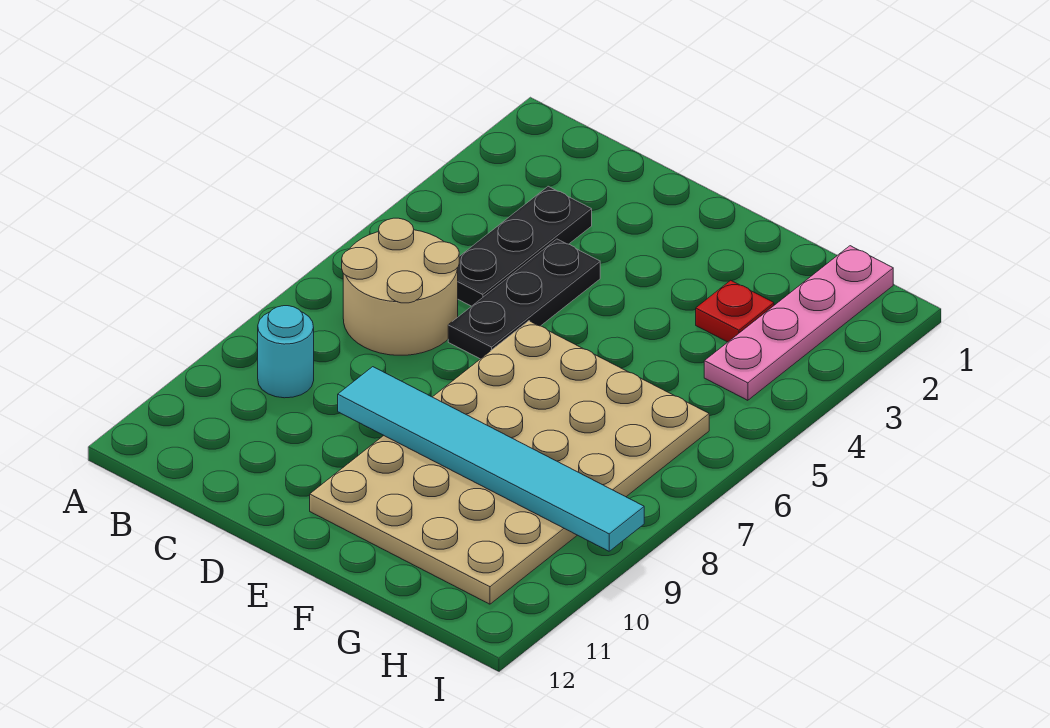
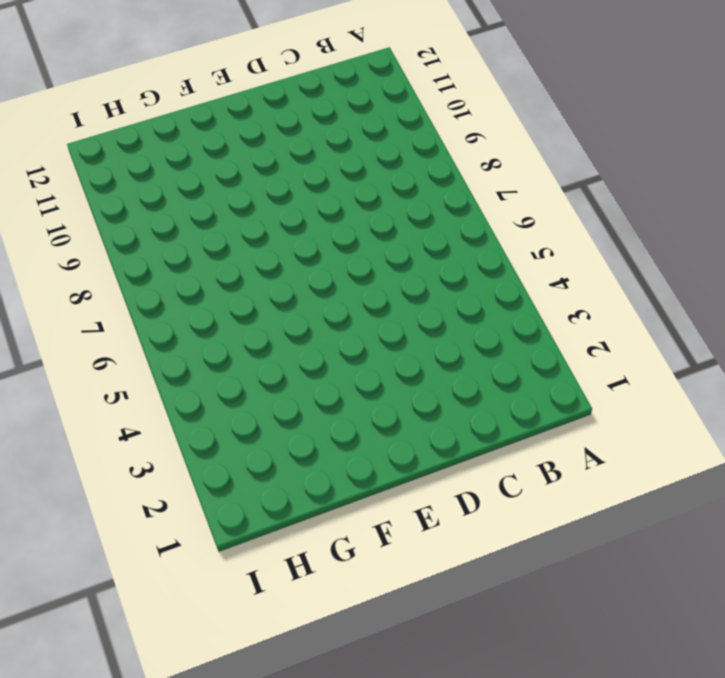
none -> tan 2x2 round brick [342,218,459,355]
none -> cyan 1x1 round brick [258,306,314,398]

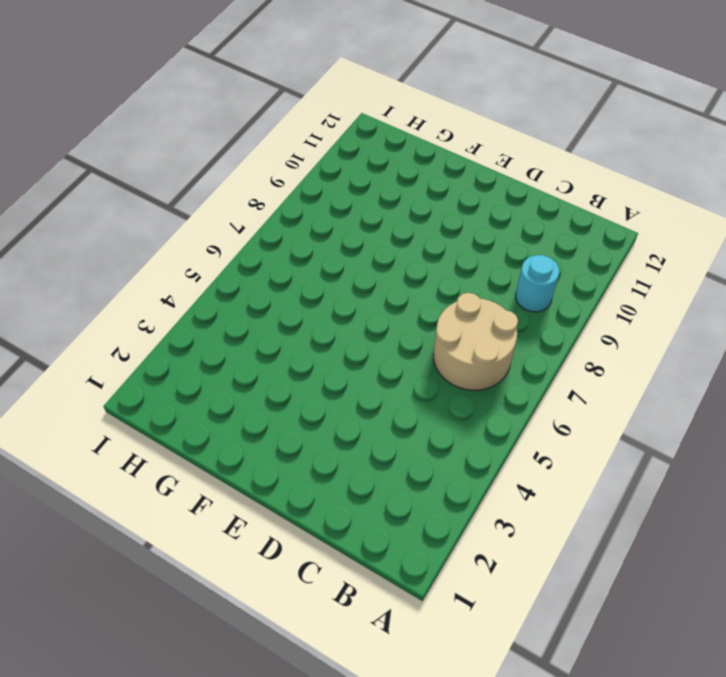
none -> black 1x3 plate [458,186,592,306]
none -> black 1x3 plate [448,239,600,359]

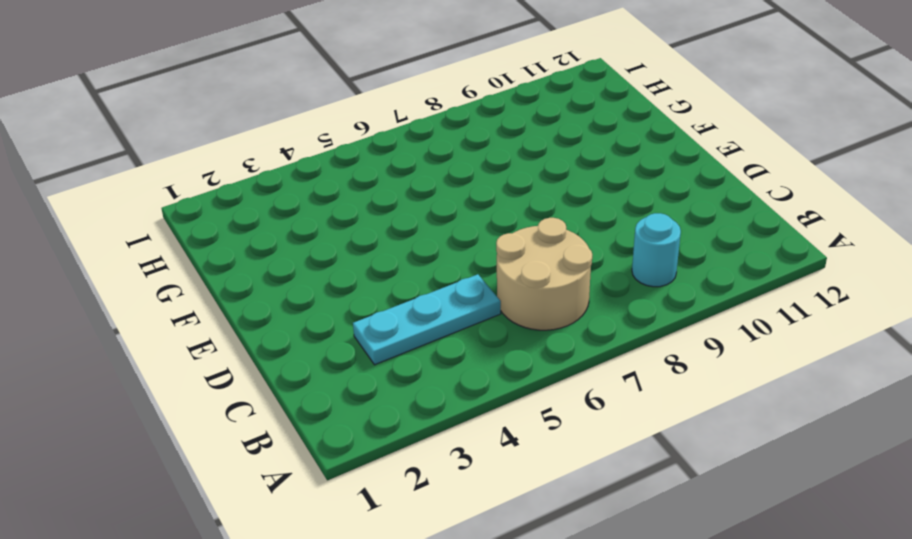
cyan 1x3 plate [353,274,501,365] -> black 1x3 plate [458,186,592,306]
none -> black 1x3 plate [448,239,600,359]
none -> tan 4x6 plate [310,321,709,604]

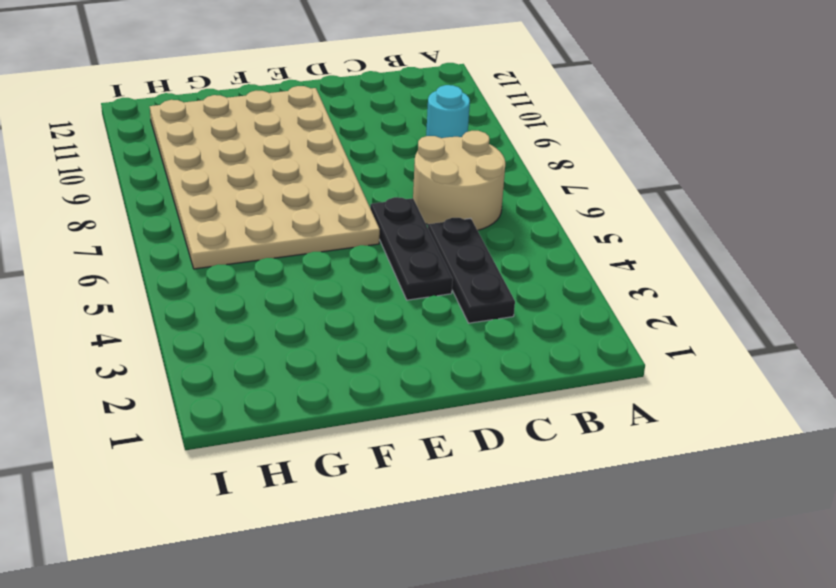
none -> red 1x1 plate [696,280,774,342]
none -> pink 1x4 plate [704,246,893,400]

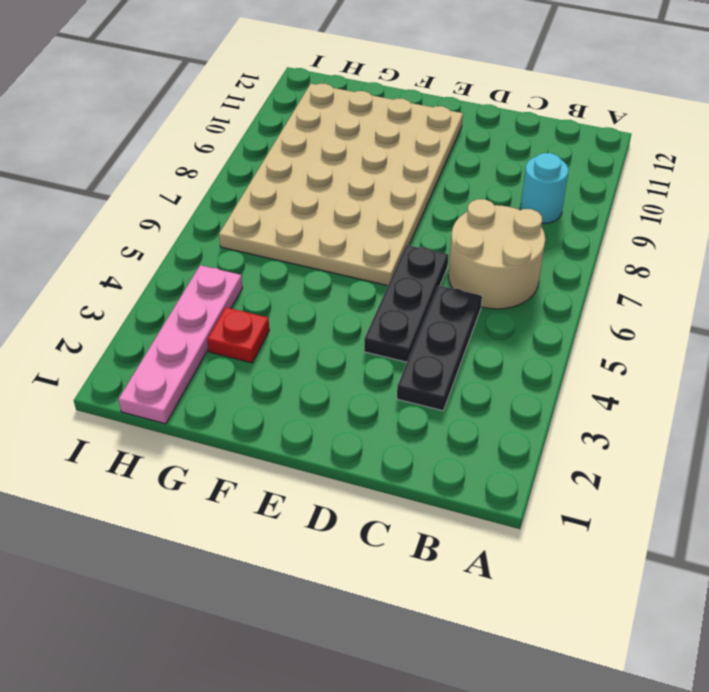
none -> cyan 1x6 tile [338,367,644,551]

